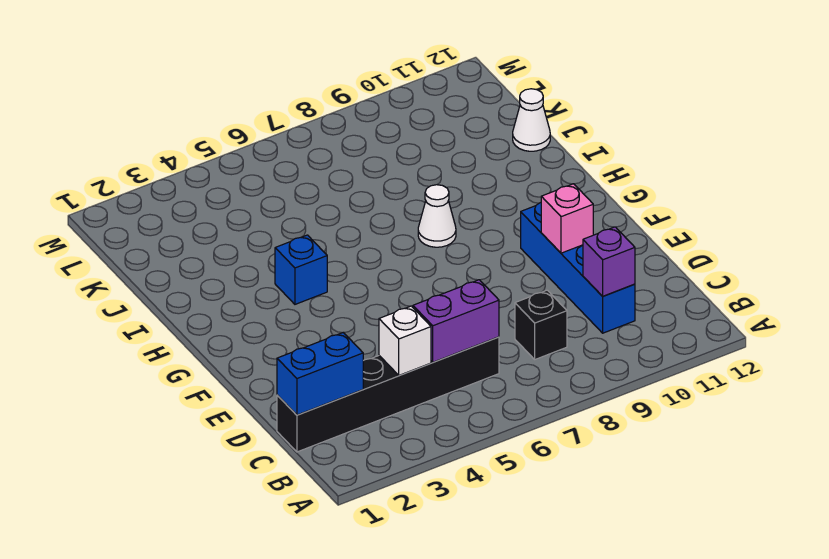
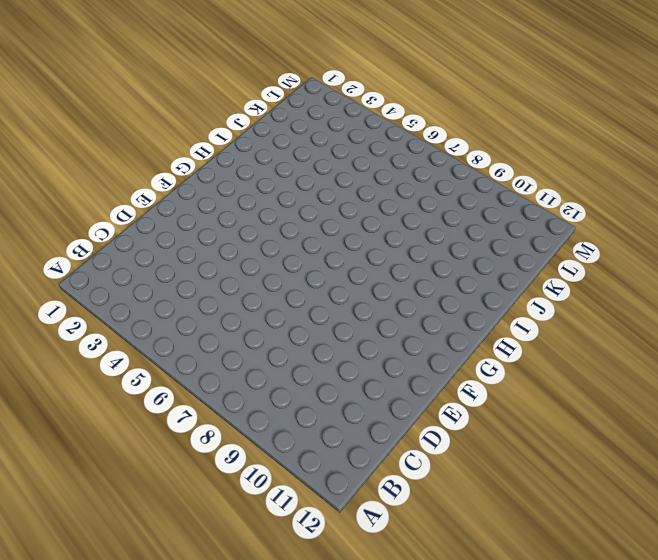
none -> black 1x6 brick [277,337,499,452]
none -> black 1x1 brick [515,290,567,359]

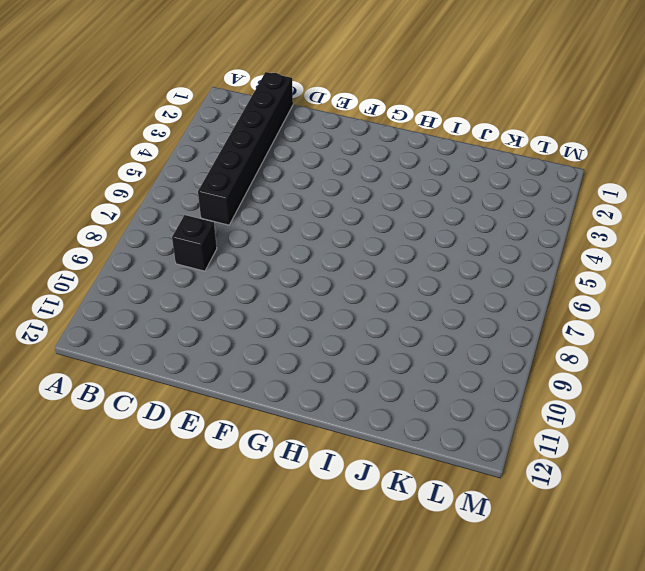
none -> blue 1x4 brick [521,203,635,333]
none -> blue 1x1 brick [275,235,327,304]

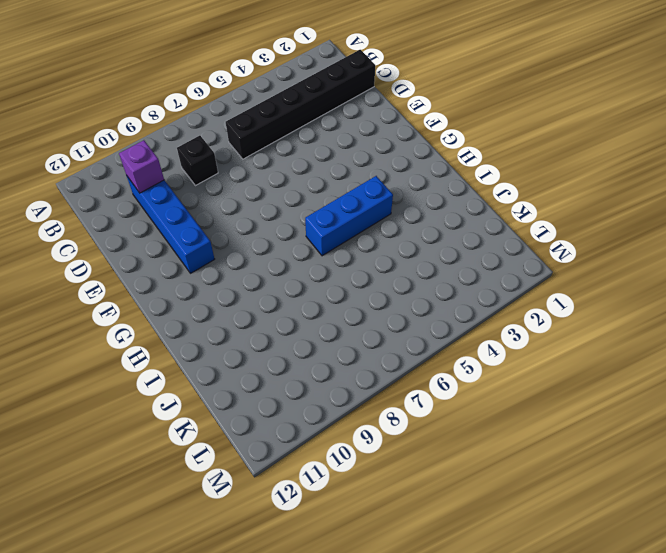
blue 1x3 brick [305,176,393,256] -> blue 1x1 brick [275,235,327,304]
none -> white 1x1 cone [418,185,456,247]
none -> white 1x1 cone [513,89,550,151]

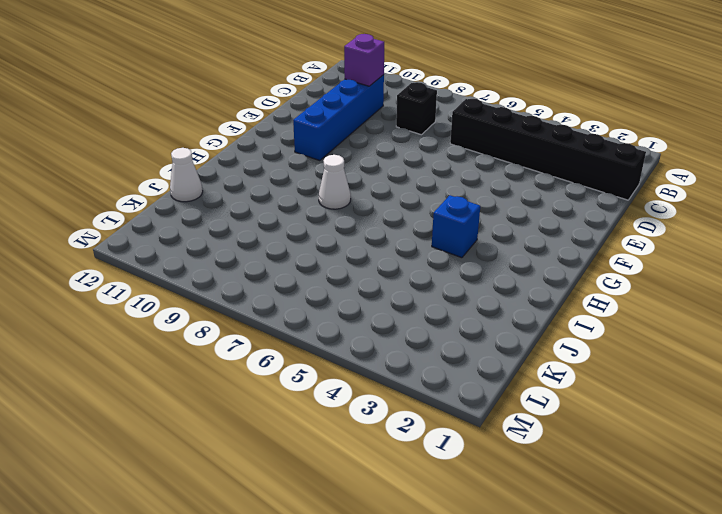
none -> blue 1x2 brick [277,332,363,415]
none -> white 1x1 brick [379,306,431,375]

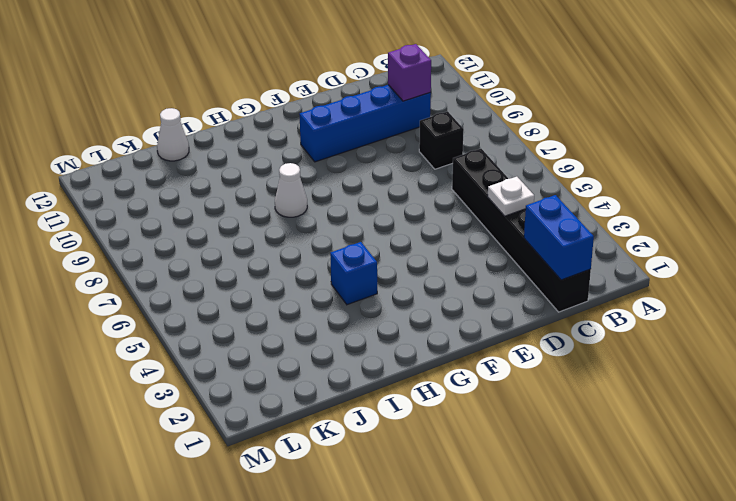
white 1x1 plate [488,177,534,216] -> white 1x1 brick [379,306,431,375]
none -> purple 1x2 brick [413,280,499,362]
none -> pink 1x1 brick [541,184,593,253]

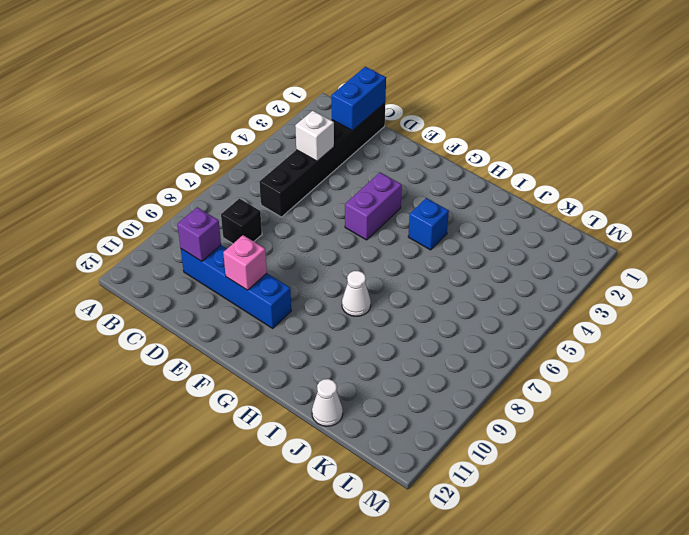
purple 1x2 brick [345,172,402,240] -> purple 1x2 brick moved to [413,280,499,362]

